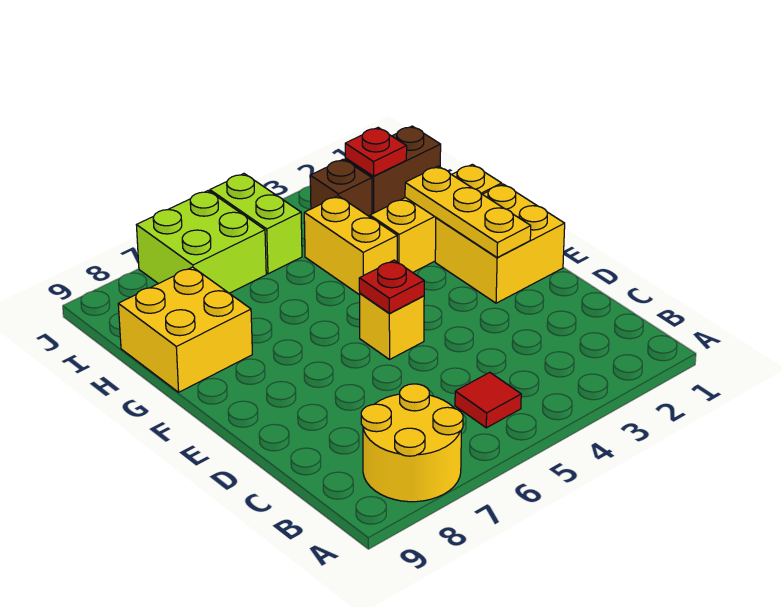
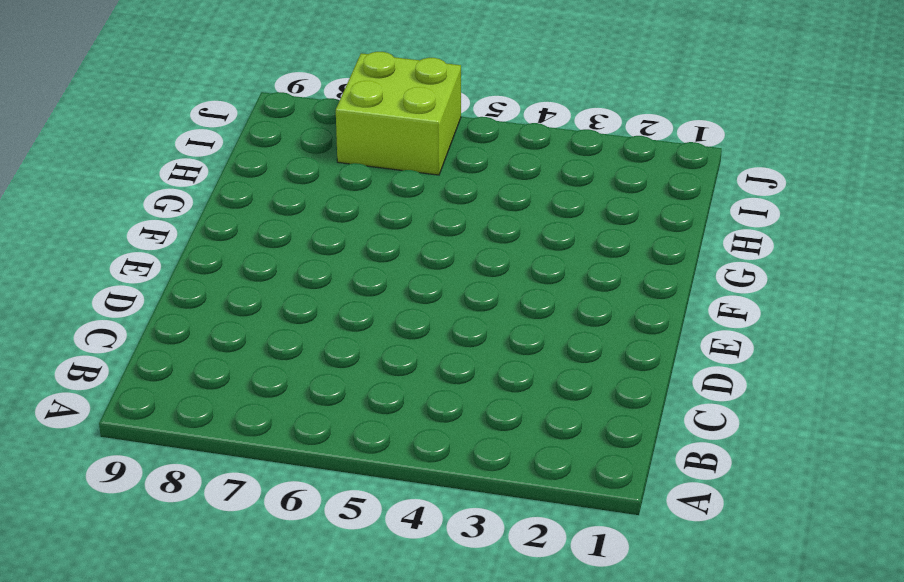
none -> yellow 2x2 round brick [361,384,463,502]
none -> red 1x1 tile [455,372,521,428]
none -> yellow 2x2 brick [435,184,565,303]

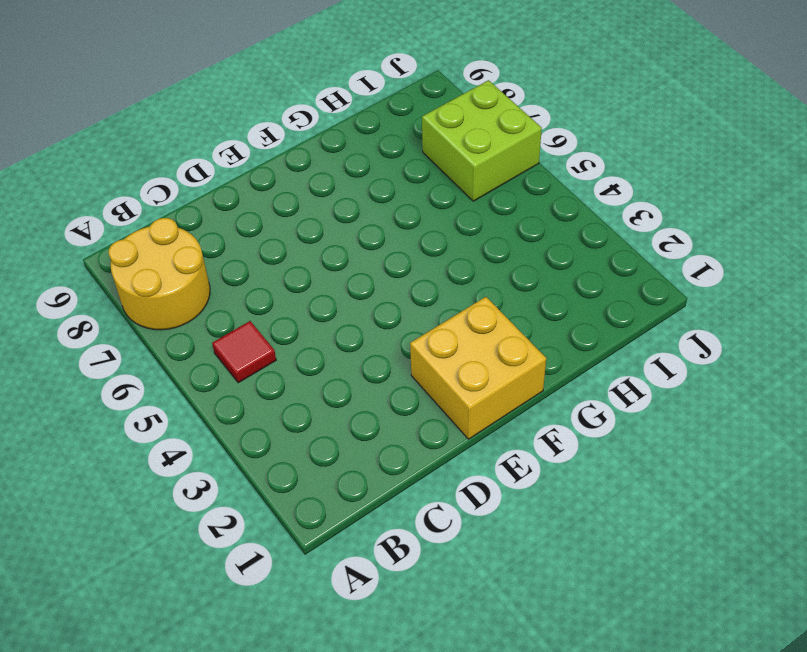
none -> yellow 1x1 brick [360,293,424,359]
none -> yellow 1x3 brick [370,164,502,273]
none -> yellow 1x2 brick [304,196,397,295]

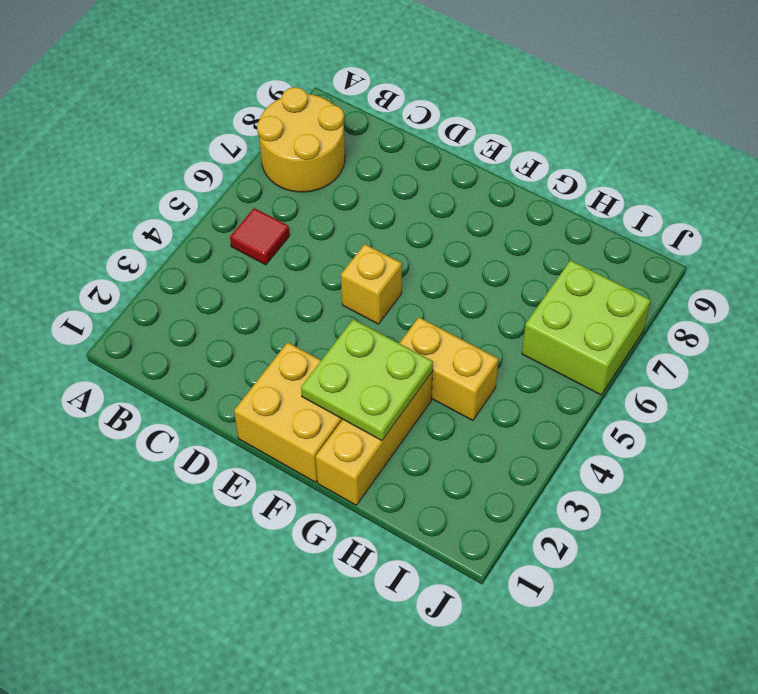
lime 2x2 plate [301,319,433,441] -> yellow 1x3 plate [405,166,531,257]
none -> yellow 2x2 brick [118,267,252,392]
none -> brown 1x2 brick [345,126,441,214]
none -> brown 1x1 brick [310,159,372,217]

